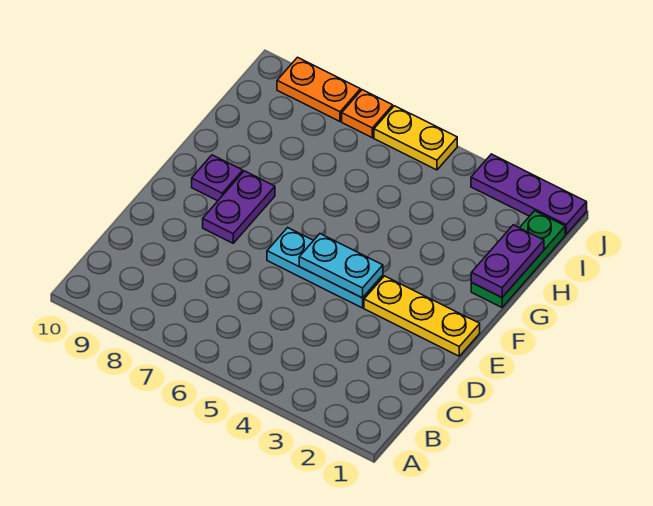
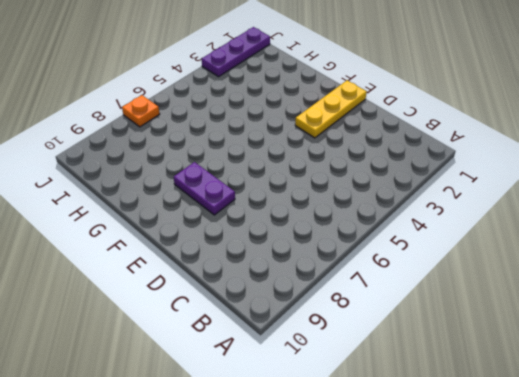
none -> cyan 1x3 plate [267,228,383,308]
none -> purple 1x1 plate [192,155,243,201]

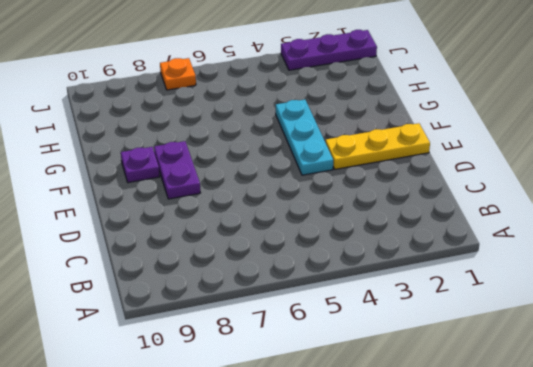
cyan 1x3 plate [276,100,333,175] -> cyan 1x3 plate turned to [267,228,383,308]
none -> green 1x3 plate [471,211,565,307]
none -> yellow 1x2 plate [374,106,457,170]

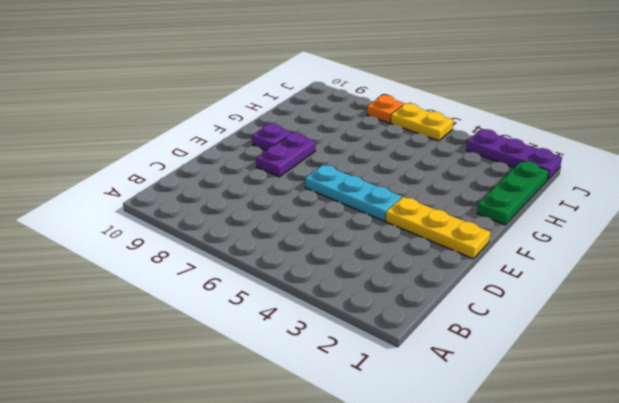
none -> orange 1x2 plate [277,57,361,121]
none -> cyan 1x2 plate [299,234,383,298]

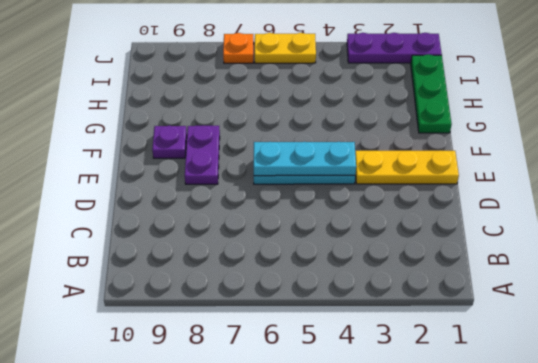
cyan 1x3 plate [253,142,356,176] -> cyan 1x2 plate [299,234,383,298]
none -> orange 1x2 plate [277,57,361,121]
none -> purple 1x2 plate [471,225,544,297]

